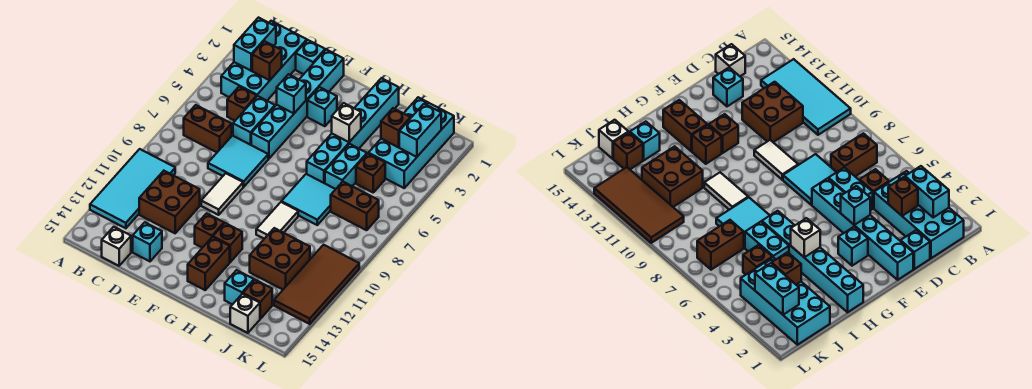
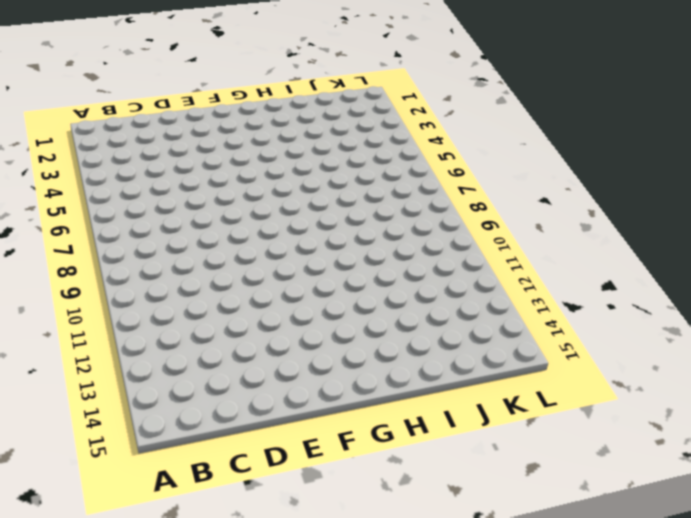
none -> cyan 2x4 tile [90,149,175,228]
none -> cyan 2x4 brick [221,21,307,101]
none -> brown 1x2 brick [184,105,232,152]
none -> brown 1x1 brick [227,87,257,121]

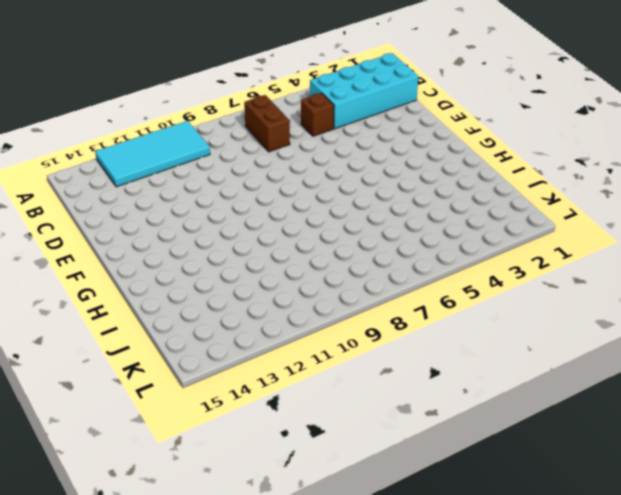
none -> brown 2x2 brick [139,171,200,233]
none -> white 1x1 brick [102,227,131,266]
none -> cyan 1x1 brick [296,40,325,74]
none -> cyan 1x2 brick [233,96,275,145]

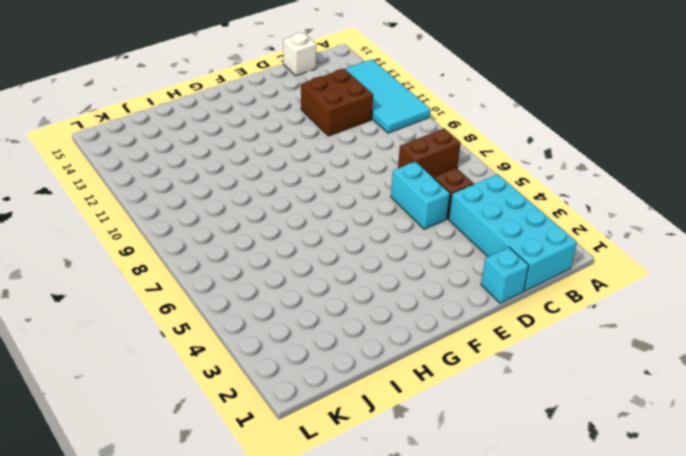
none -> cyan 2x2 tile [208,136,268,187]
none -> cyan 1x1 brick [133,222,162,261]
none -> cyan 1x6 brick [251,50,344,159]
none -> white 1x2 tile [201,173,243,215]

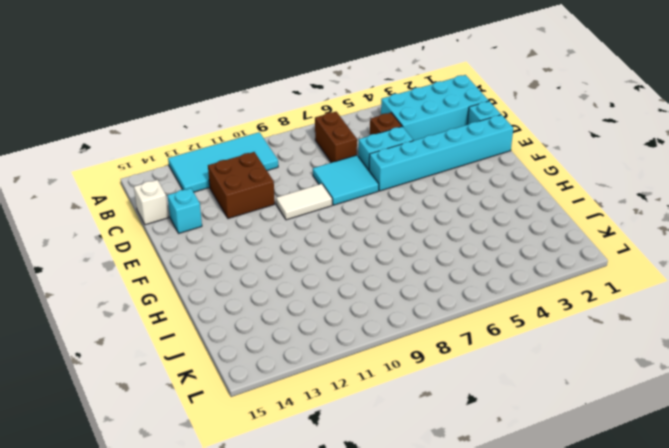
none -> cyan 1x1 brick [307,87,337,126]
none -> brown 1x1 brick [195,213,224,248]
none -> brown 1x1 brick [213,223,242,262]
none -> brown 1x2 brick [188,237,230,290]

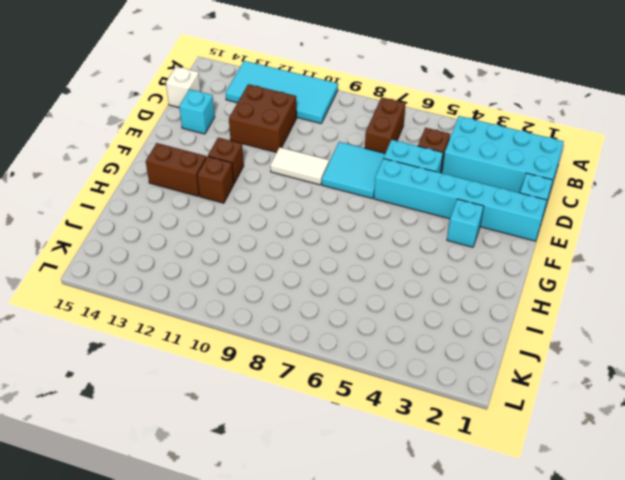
none -> cyan 1x6 brick [307,78,399,183]
none -> cyan 2x2 tile [281,174,335,225]
none -> white 1x2 tile [256,202,298,239]
none -> cyan 1x2 brick [325,144,367,189]

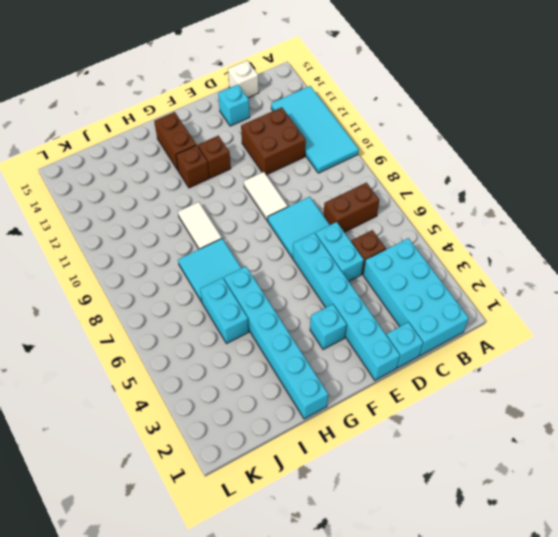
none -> brown 2x2 brick [250,228,310,289]
none -> cyan 1x1 brick [225,270,254,305]
none -> cyan 2x4 brick [368,97,454,188]
none -> brown 1x1 brick [356,154,385,192]

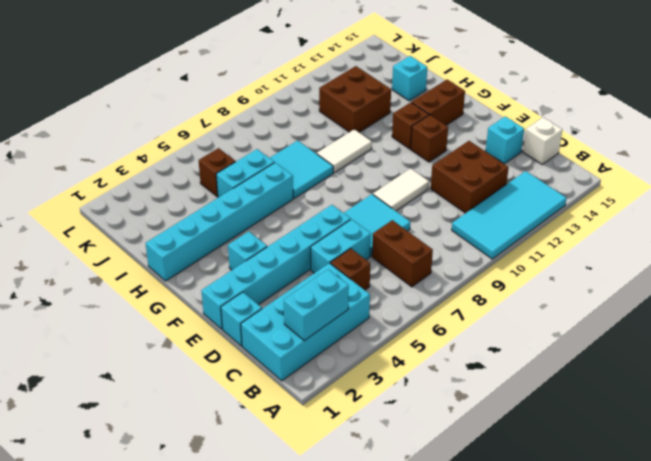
none -> cyan 2x4 brick [368,97,454,188]
none -> brown 1x2 brick [331,182,379,230]
none -> brown 1x1 brick [243,280,272,319]
none -> white 1x1 brick [230,294,260,333]

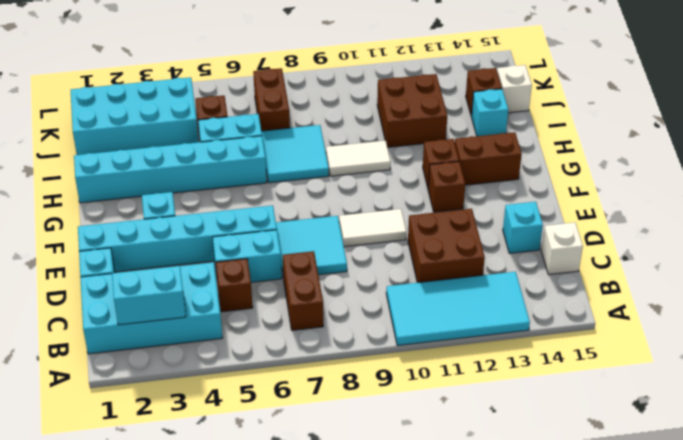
none -> brown 2x4 tile [274,245,359,324]
none -> brown 1x1 brick [252,41,282,80]
none -> cyan 1x1 brick [277,74,306,113]
none -> white 1x1 brick [332,103,361,142]

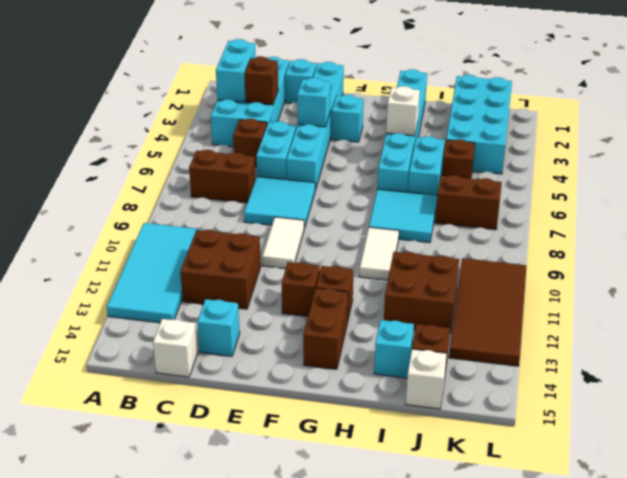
none -> brown 1x1 brick [381,108,410,147]
none -> cyan 1x2 brick [399,104,441,157]

